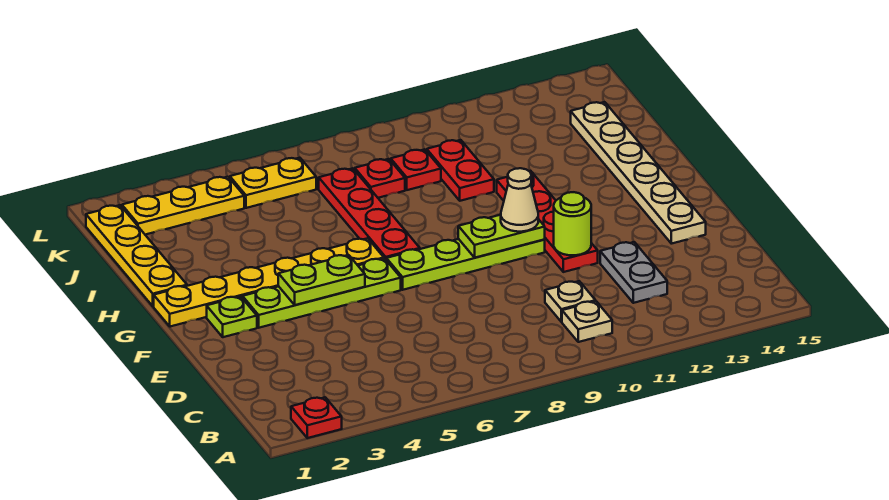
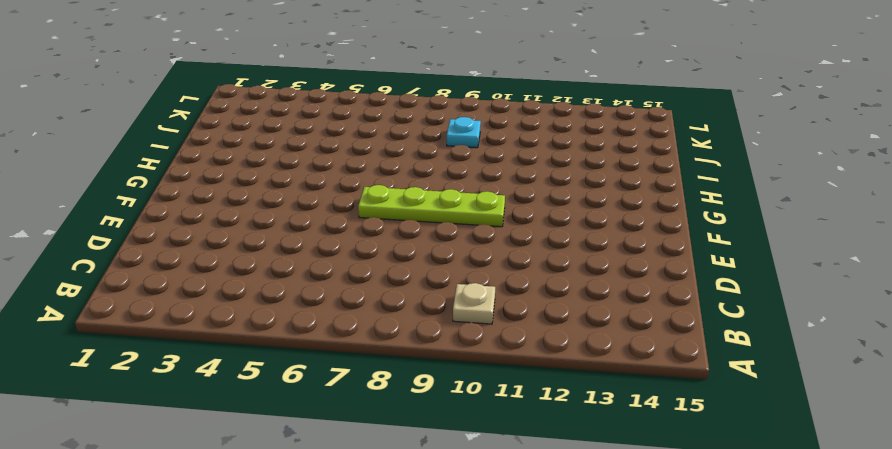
cyan 1x1 plate [447,117,481,148] -> red 1x1 plate [390,149,441,190]
none -> red 1x1 plate [291,397,342,438]
none -> tan 1x1 plate [545,281,596,322]
none -> grey 1x2 plate [600,242,667,303]

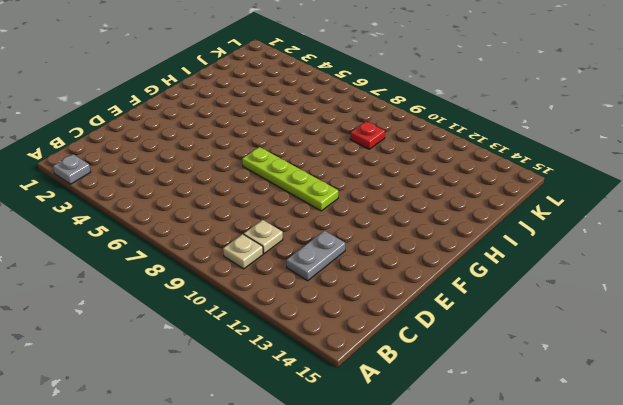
grey 1x1 plate [53,154,90,184] -> red 1x1 plate [291,397,342,438]
none -> red 1x4 plate [497,171,598,272]
none -> tan 1x6 plate [571,102,706,244]
none -> lime 1x1 plate [207,296,257,337]

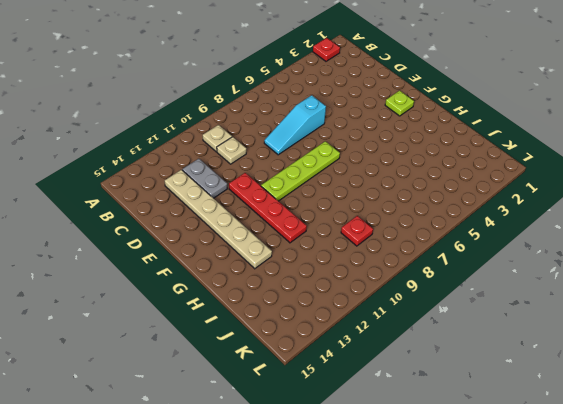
tan 1x6 plate [165,170,272,269] -> tan 1x6 plate moved to [571,102,706,244]
cyan 1x3 slope [264,95,326,155] -> none
none -> lime 1x4 plate [243,259,401,328]
none -> yellow 1x6 plate [154,238,384,327]
none -> red 1x4 plate [319,168,420,259]

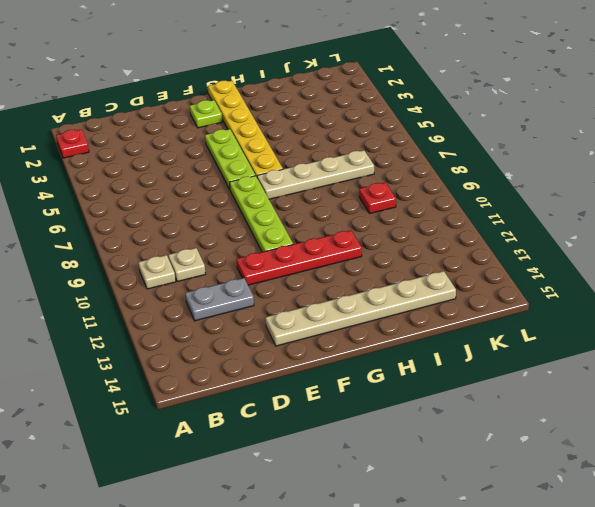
lime 1x3 plate [205,129,255,189] -> lime 1x4 plate [243,259,401,328]
tan 1x4 plate [257,150,374,199] -> red 1x4 plate [319,168,420,259]
none -> yellow 1x4 plate [86,205,187,306]
none -> red 1x2 plate [427,140,494,201]
none -> red 1x1 plate [355,159,405,198]

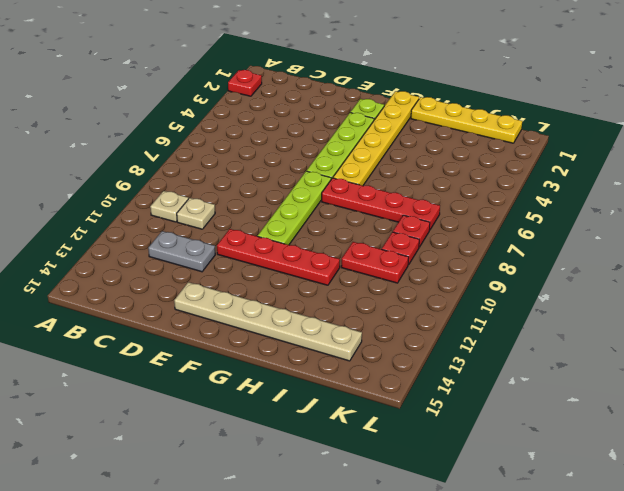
none -> yellow 1x3 plate [122,177,244,235]
none -> yellow 1x2 plate [230,158,316,208]
none -> lime 1x1 round brick [554,192,591,255]

